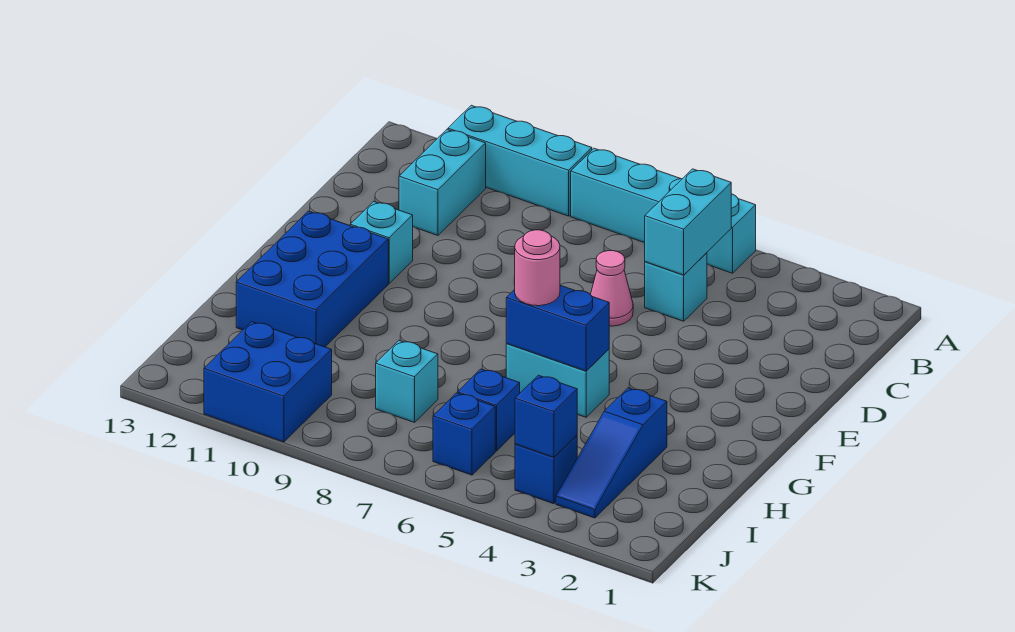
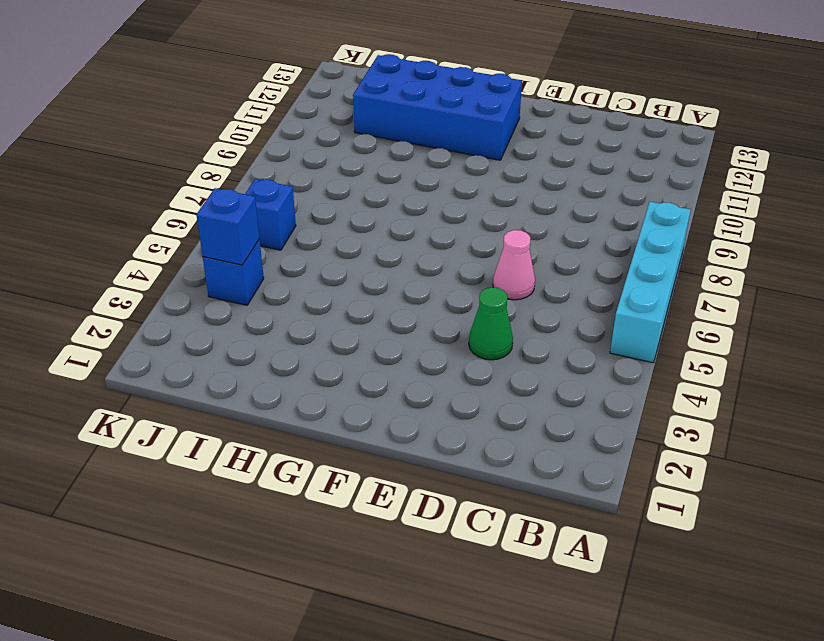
green 1x1 cone [469,287,513,360] -> none
blue 2x4 brick [353,54,522,160] -> blue 2x3 brick [236,211,388,347]
none -> cyan 1x3 brick [448,105,592,216]
none -> cyan 1x2 brick [399,130,486,235]
none -> cyan 1x1 brick [645,253,707,321]

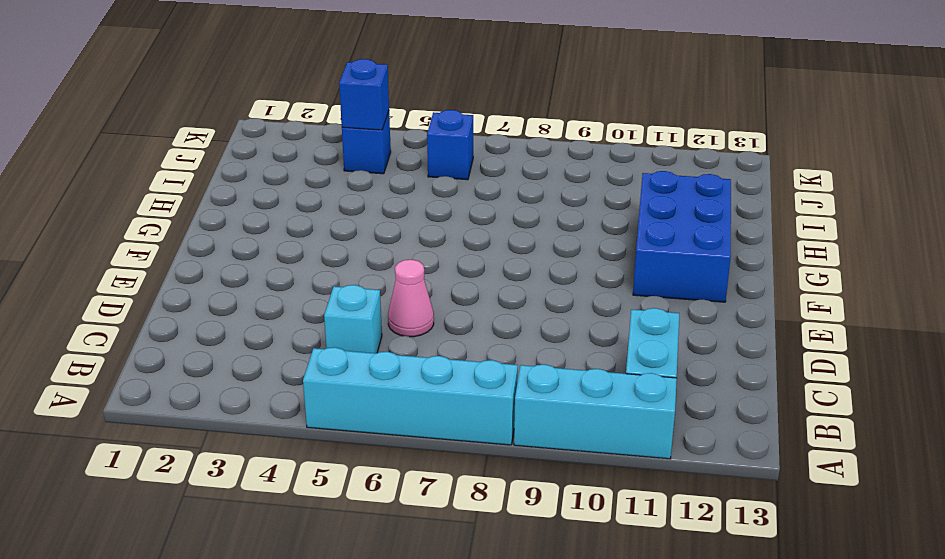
none -> cyan 1x1 brick [350,201,413,283]
none -> cyan 1x2 brick [506,344,609,417]
none -> blue 1x3 slope [556,388,667,518]

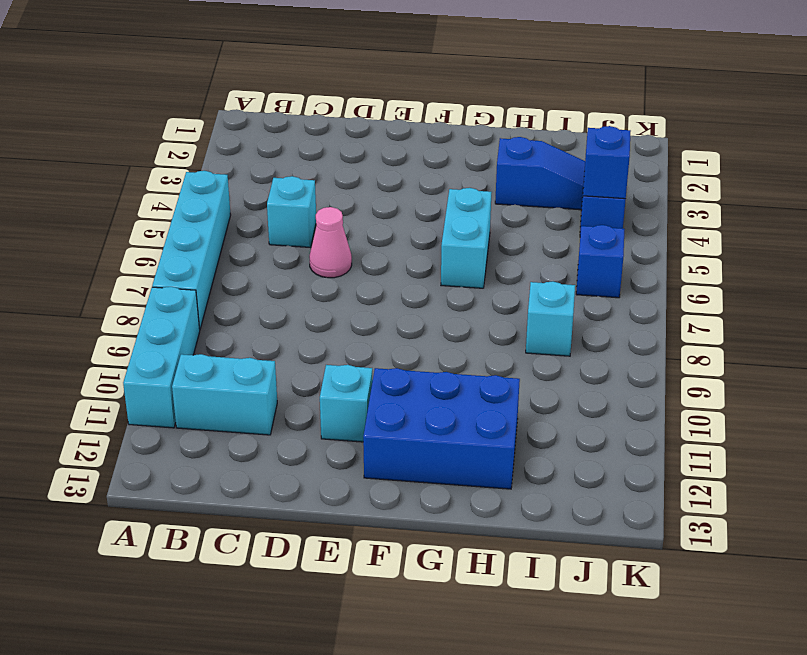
none -> blue 1x1 brick [458,369,520,451]
none -> blue 2x2 brick [204,322,332,442]
none -> cyan 1x2 brick [645,169,731,275]

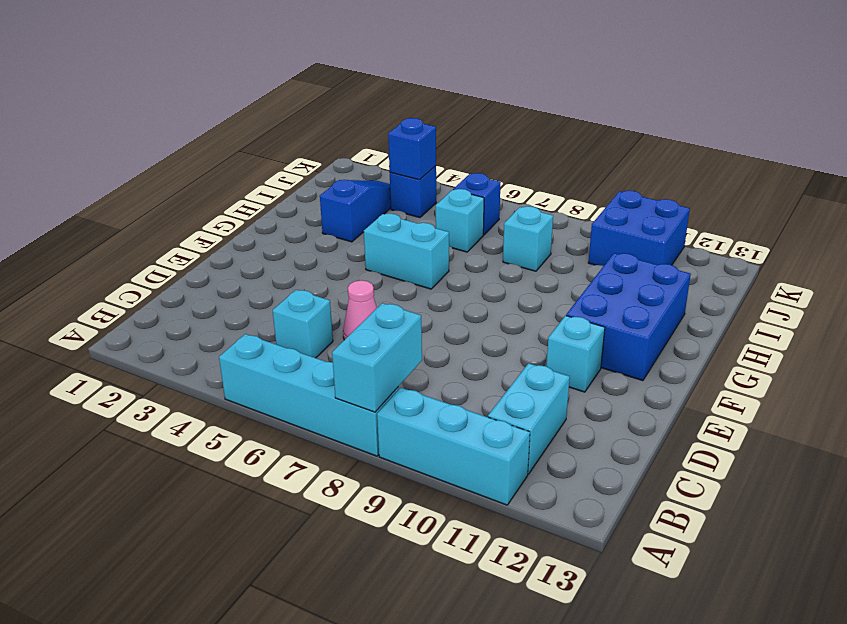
cyan 1x2 brick [332,303,422,412] -> cyan 1x2 brick moved to [645,169,731,275]
cyan 1x1 brick [436,189,484,252] -> blue 1x1 brick [458,369,520,451]
none -> blue 1x2 brick [506,285,609,371]
none -> pink 1x1 round brick [515,230,560,306]

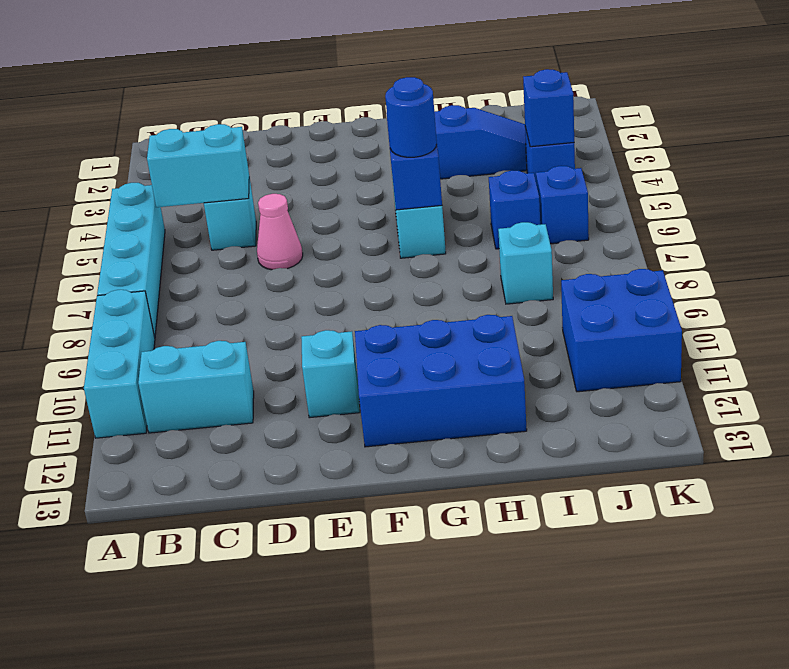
blue 1x1 round brick [385,77,437,157] -> pink 1x1 round brick [515,230,560,306]

